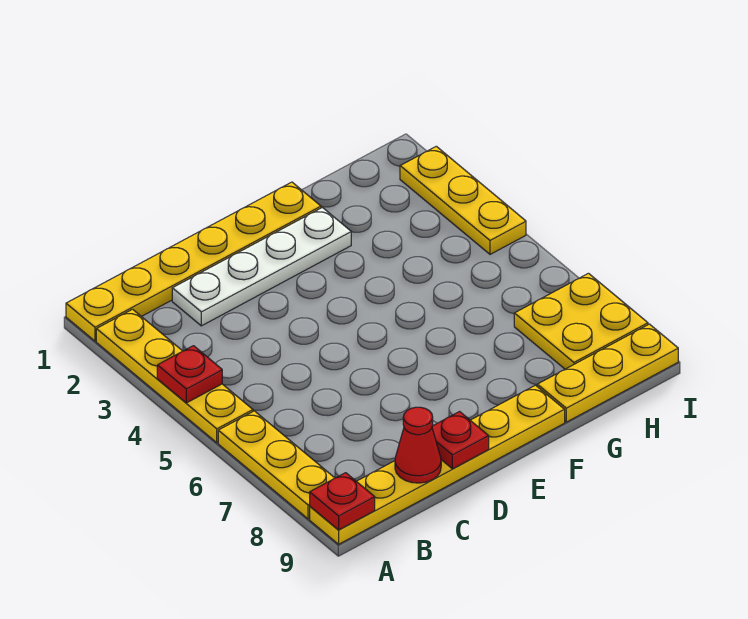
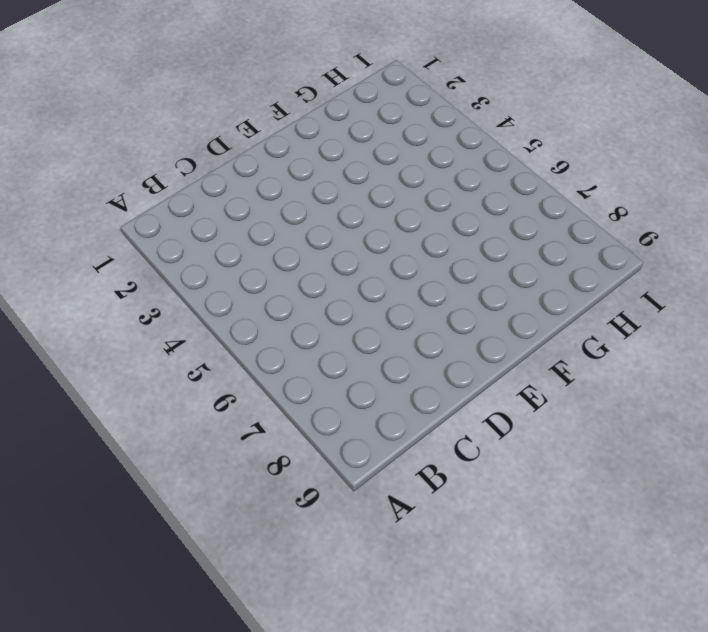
none -> yellow 1x6 plate [66,182,321,341]
none -> yellow 1x4 plate [96,309,253,443]
none -> yellow 1x3 plate [218,411,334,519]

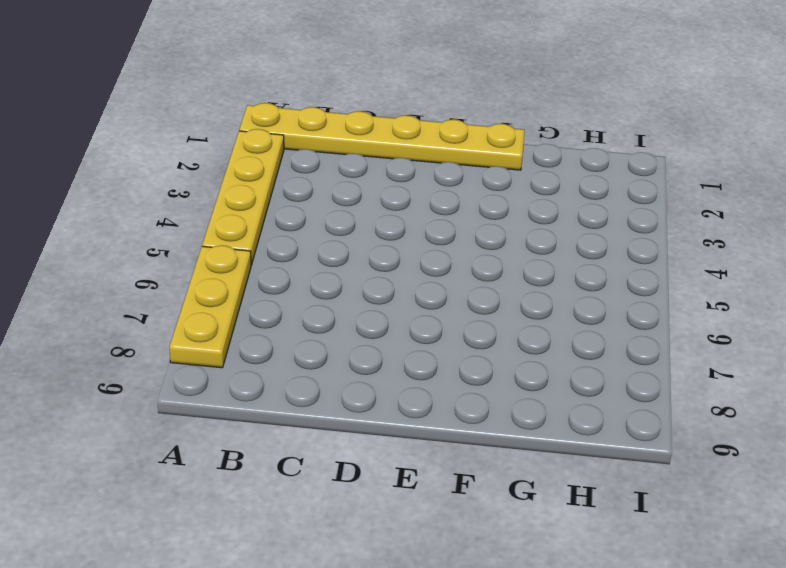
none -> yellow 1x6 plate [310,385,565,544]
none -> white 1x4 plate [172,207,351,326]
none -> yellow 1x3 plate [537,324,678,422]

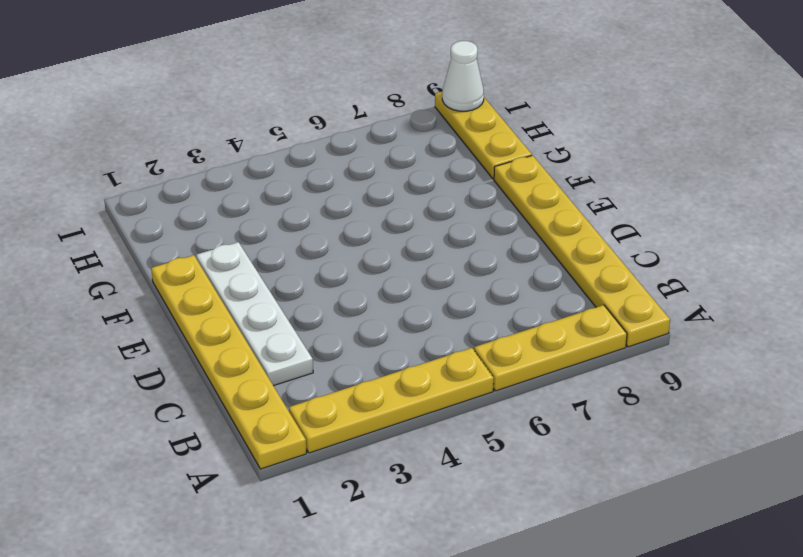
white 1x1 cone [442,41,484,111] -> none
none -> yellow 2x2 plate [514,273,648,369]
none -> yellow 1x3 plate [400,146,526,254]
none -> red 1x1 plate [157,346,222,403]

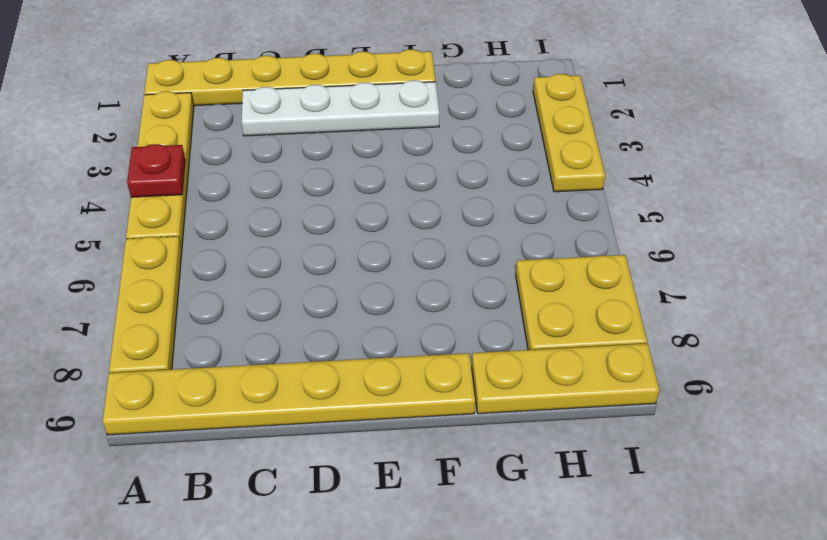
none -> red 1x1 plate [310,473,375,530]
none -> red 1x1 cone [395,407,441,483]
none -> red 1x1 plate [432,412,489,469]

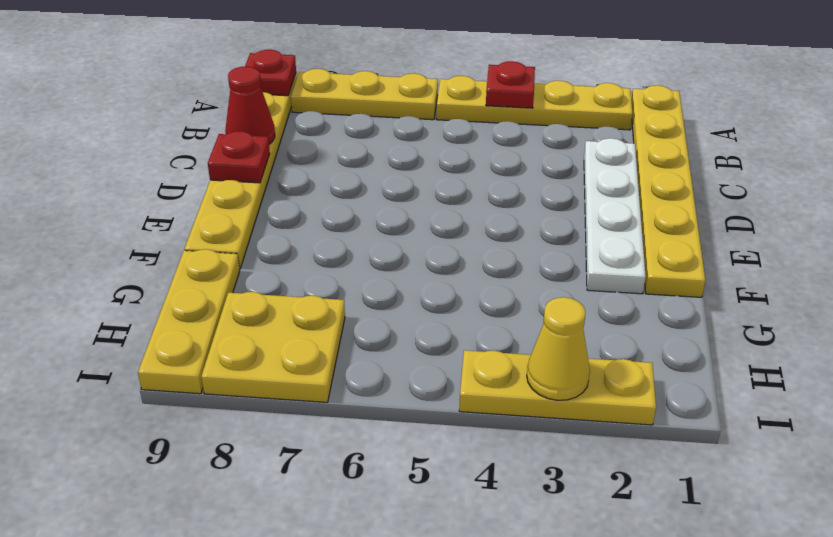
yellow 1x1 cone [527,297,590,400] -> none

